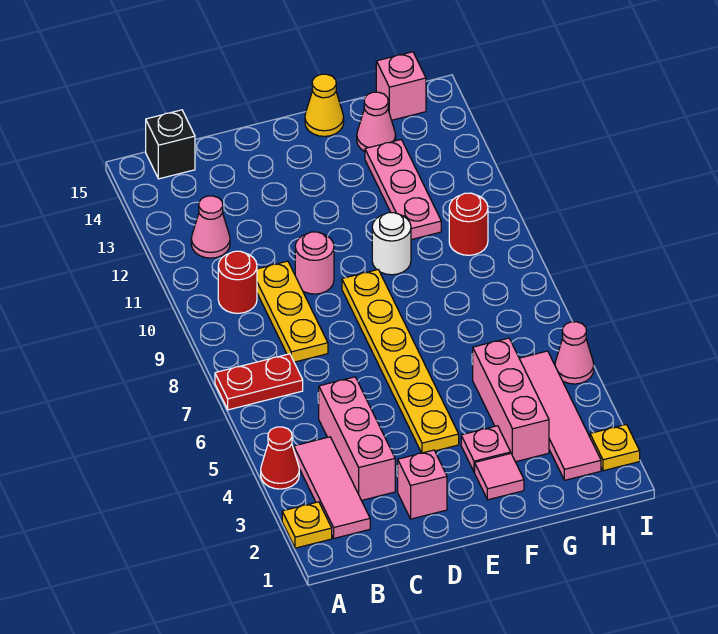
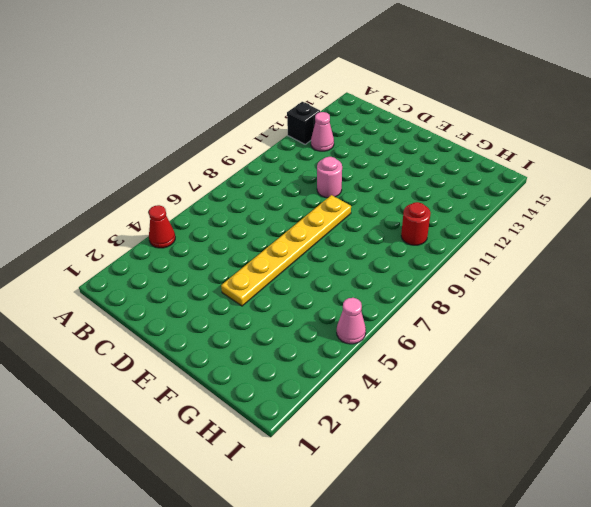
black 1x1 brick [287,102,320,144] -> black 1x1 brick moved to [146,110,195,179]
none -> yellow 1x1 plate [282,502,332,548]
none -> red 1x2 plate [215,354,303,410]
none -> pink 1x3 tile [294,437,370,538]

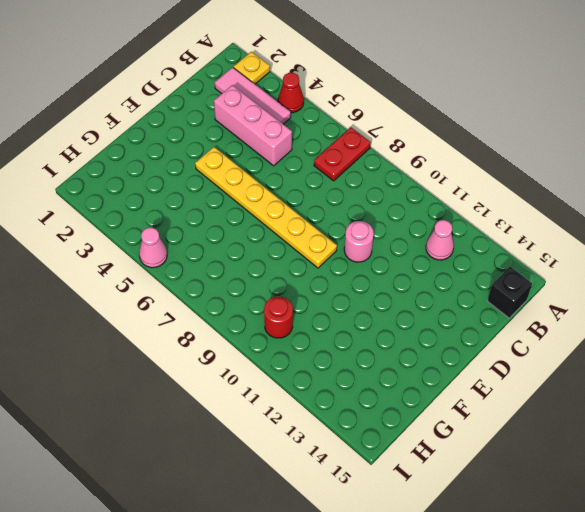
none -> red 1x1 round brick [218,251,257,313]
none -> yellow 1x3 plate [257,261,328,362]
none -> pink 1x1 brick [398,450,447,519]

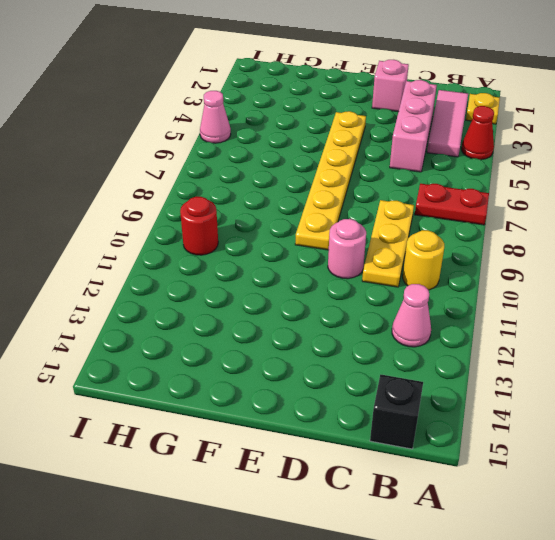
yellow 1x1 round brick [403,230,444,290] -> red 1x1 round brick [218,251,257,313]
none -> pink 1x1 tile [475,454,524,500]
none -> pink 1x1 plate [461,426,511,472]
none -> white 1x1 round brick [372,213,411,275]

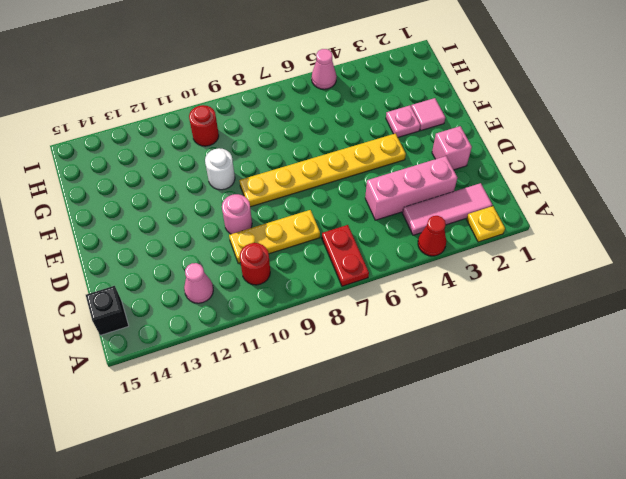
none -> yellow 1x1 cone [305,74,344,136]
none -> pink 1x3 brick [473,338,549,462]
none -> pink 1x3 plate [365,140,441,240]

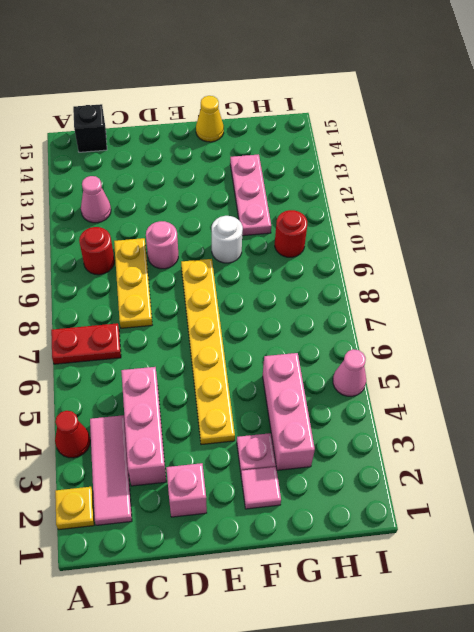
none -> pink 1x1 cone [357,92,396,152]
none -> pink 1x4 tile [519,351,601,480]
none -> pink 1x1 brick [376,52,426,120]

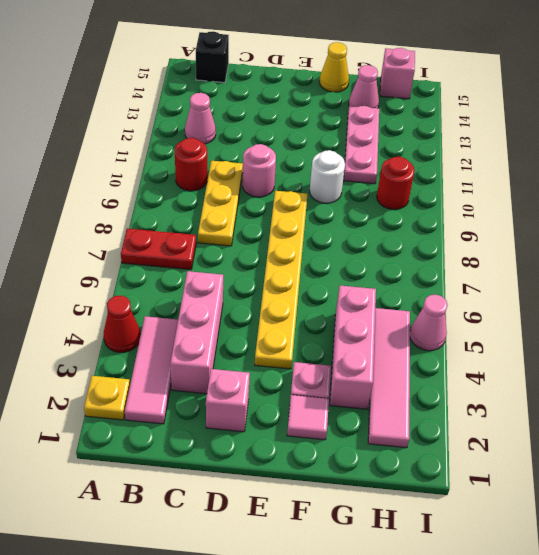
none -> yellow 1x1 plate [590,424,640,471]

